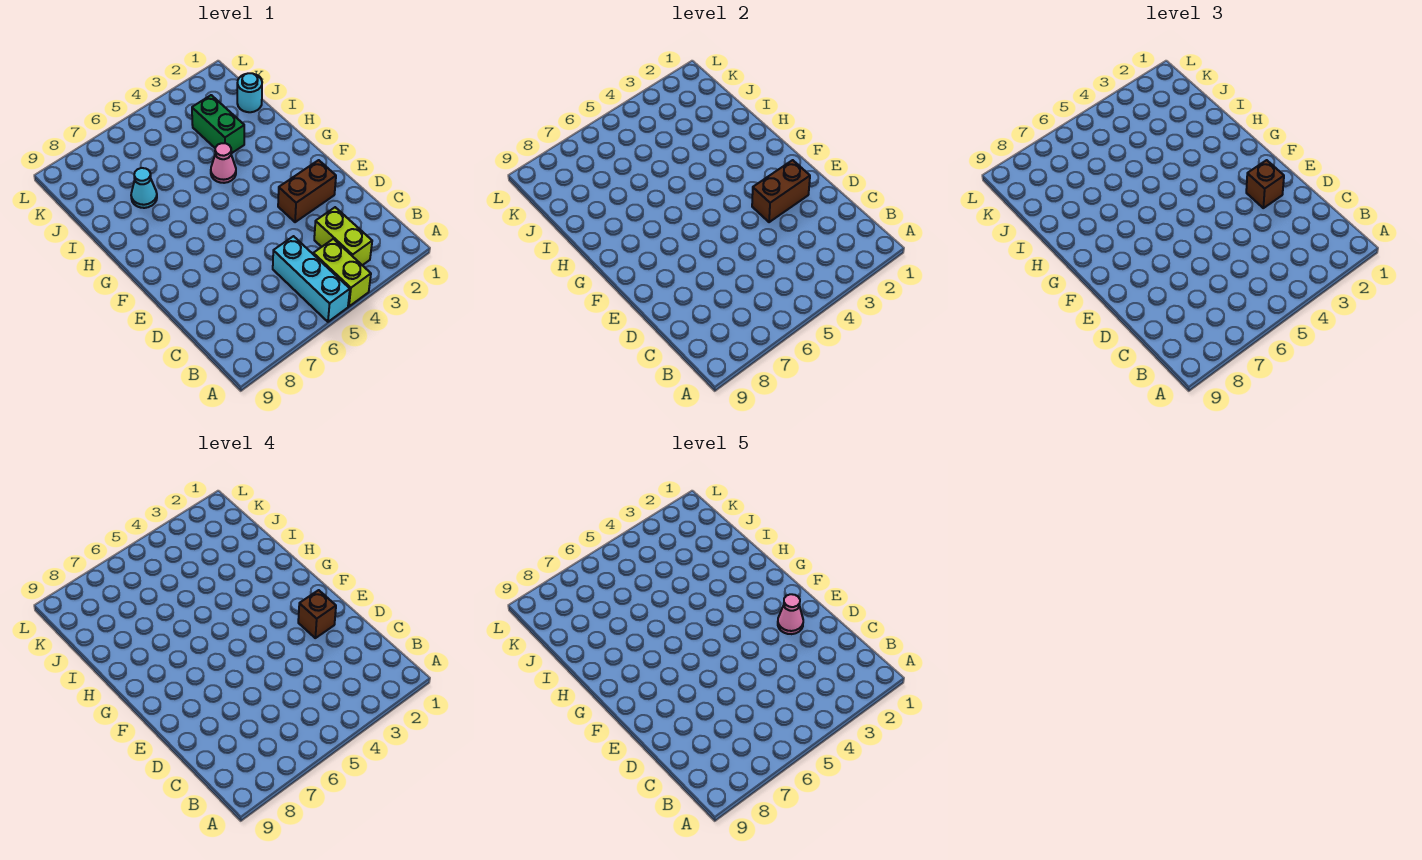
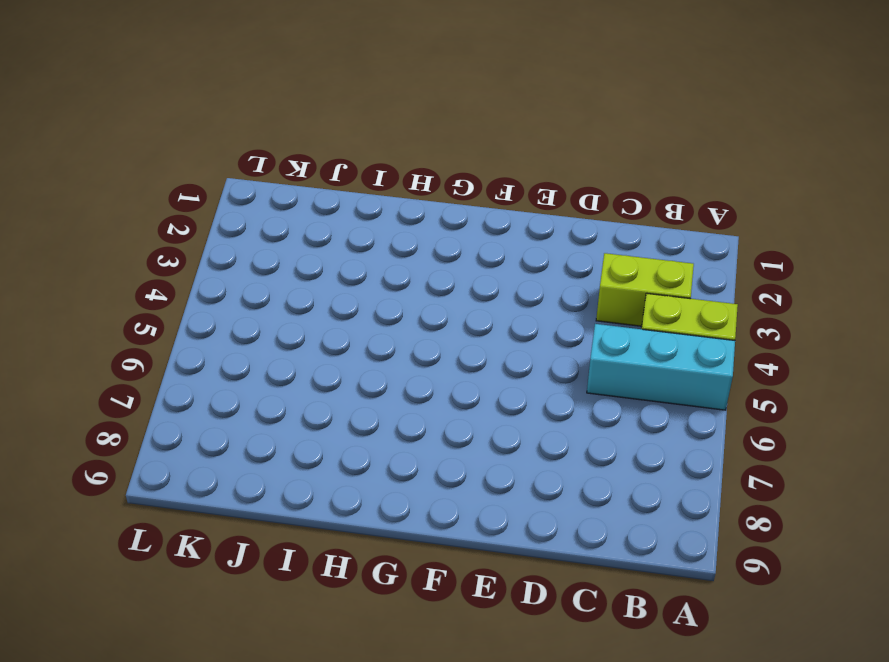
none -> brown 1x2 brick [278,160,336,222]
none -> pink 1x1 cone [211,143,236,183]
none -> green 1x2 brick [192,95,244,153]

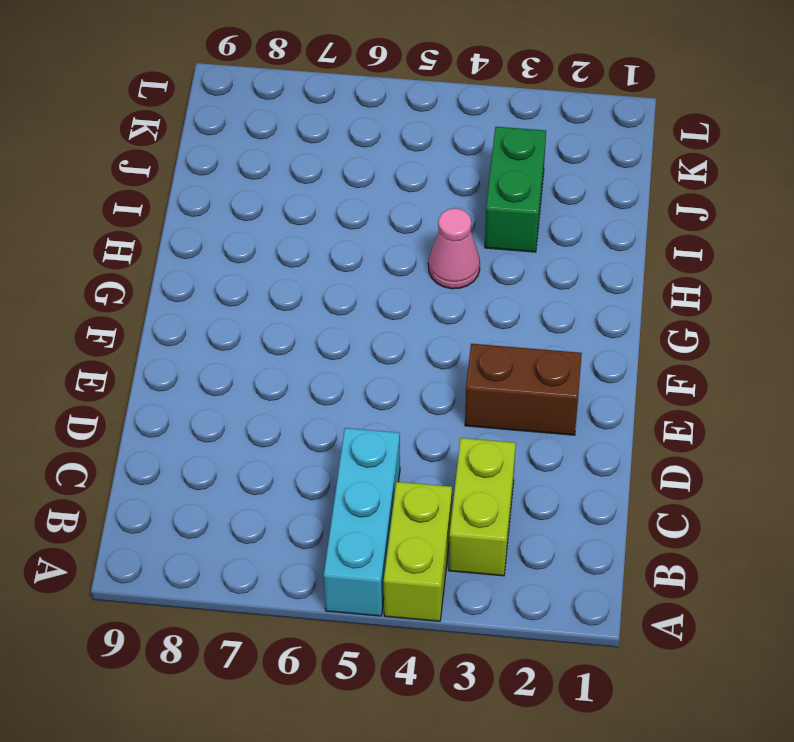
none -> cyan 1x1 cone [131,168,157,208]
none -> cyan 1x1 round brick [237,73,262,112]
none -> brown 1x2 brick [752,160,810,222]

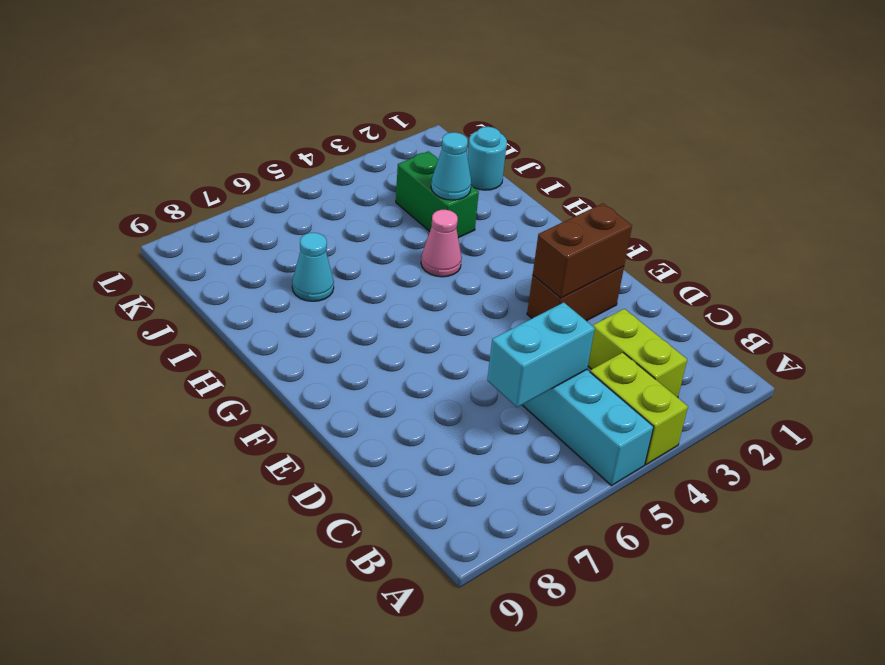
cyan 1x2 brick [487,302,595,407] -> none
cyan 1x1 cone [431,132,471,200] -> none
none -> brown 1x1 brick [1246,160,1284,208]
none -> brown 1x1 brick [298,590,336,638]
none -> pink 1x1 cone [778,594,803,634]

